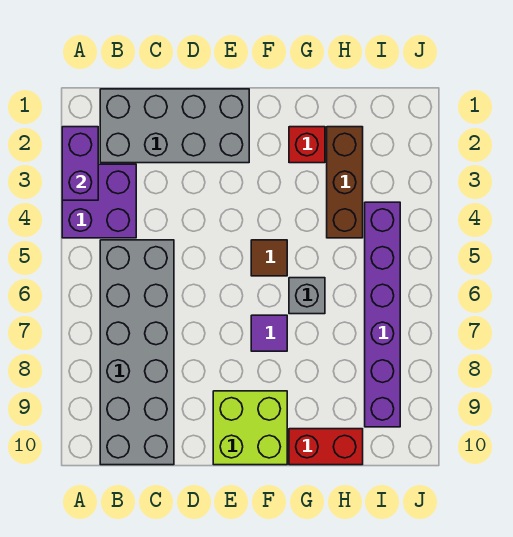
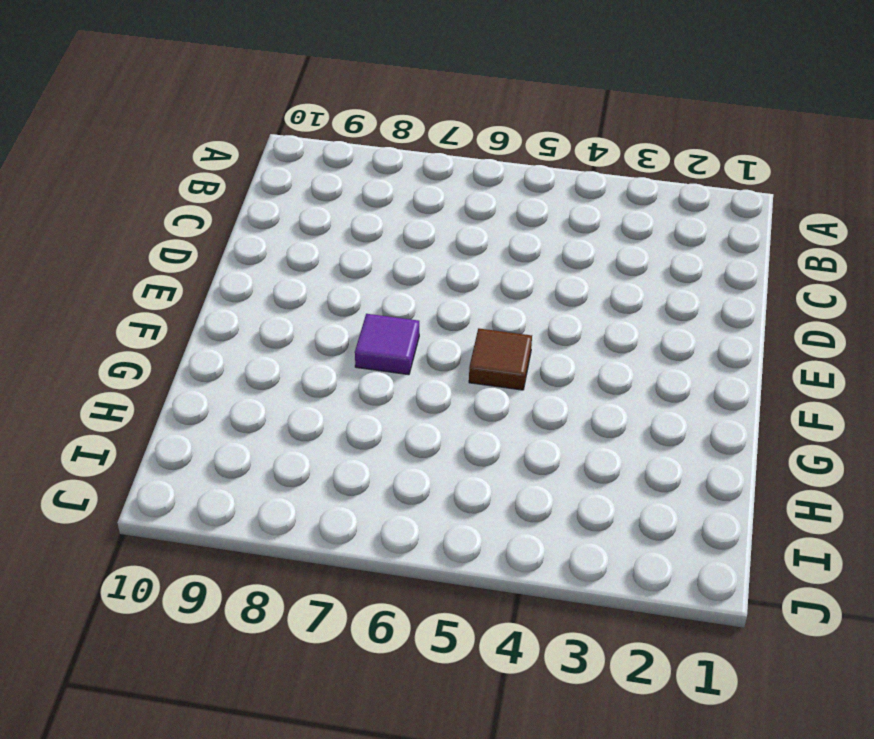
none -> purple 2x2 brick [62,164,136,238]
none -> grey 2x4 brick [100,89,249,163]
none -> grey 2x6 brick [100,240,174,465]

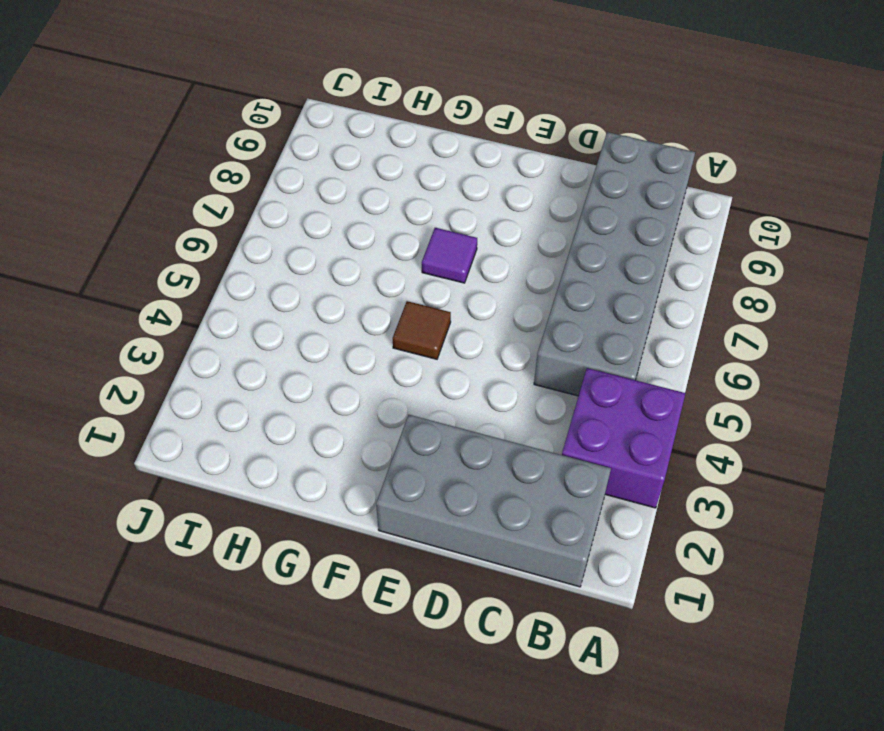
none -> lime 2x2 brick [213,391,287,465]
none -> red 1x1 brick [289,127,325,163]
none -> grey 1x1 brick [289,278,325,314]

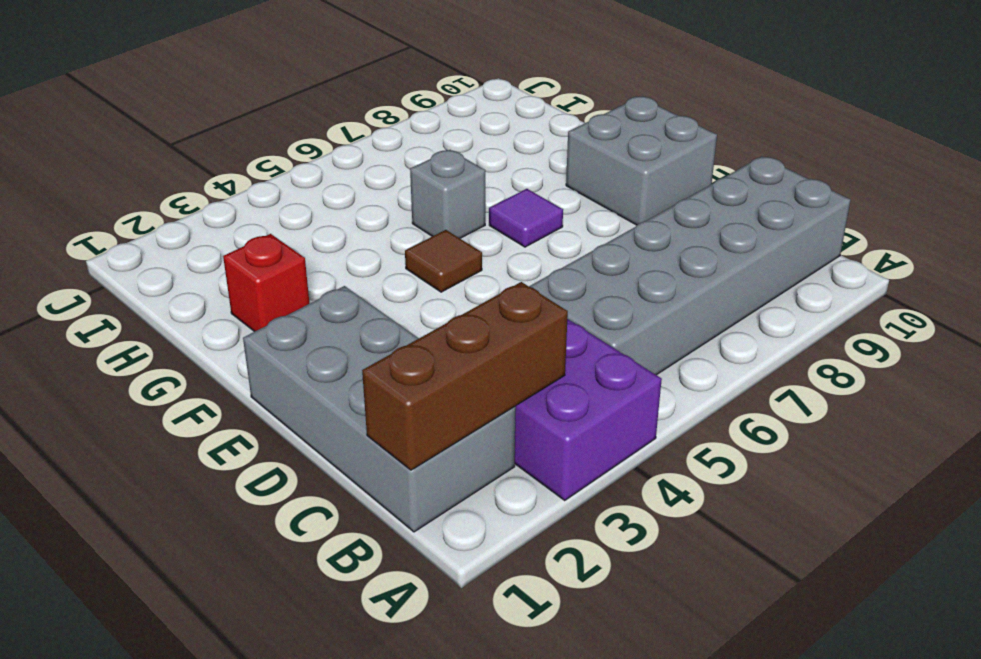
brown 1x3 brick [362,282,568,470] -> brown 1x3 brick moved to [327,127,363,238]
grey 2x2 brick [566,96,717,225] -> lime 2x2 brick [213,391,287,465]
none -> red 1x2 brick [289,429,363,465]
none -> purple 1x6 brick [365,202,400,427]
none -> purple 1x2 brick [62,127,98,200]

